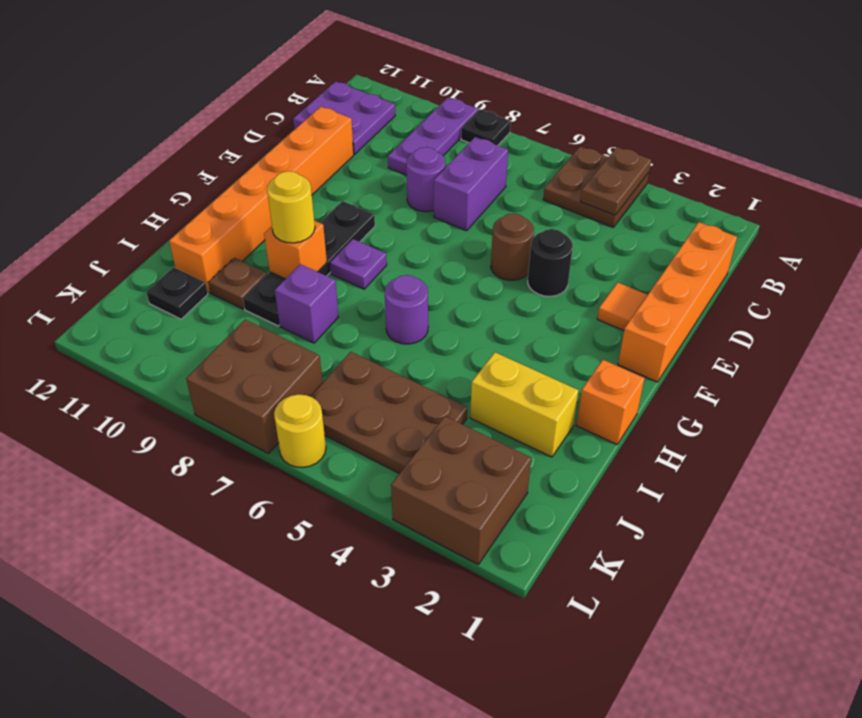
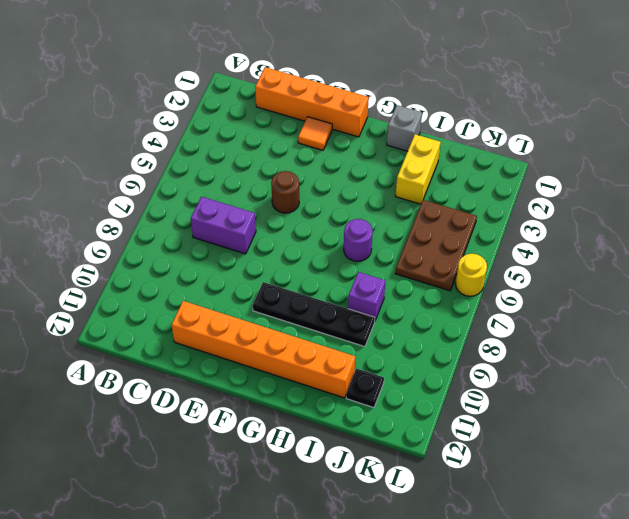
grey 1x1 brick [387,105,422,151] -> orange 1x1 brick [576,360,645,444]
none -> brown 2x2 plate [543,147,649,227]
none -> black 1x1 plate [461,109,511,145]
none -> purple 1x3 plate [388,98,478,175]

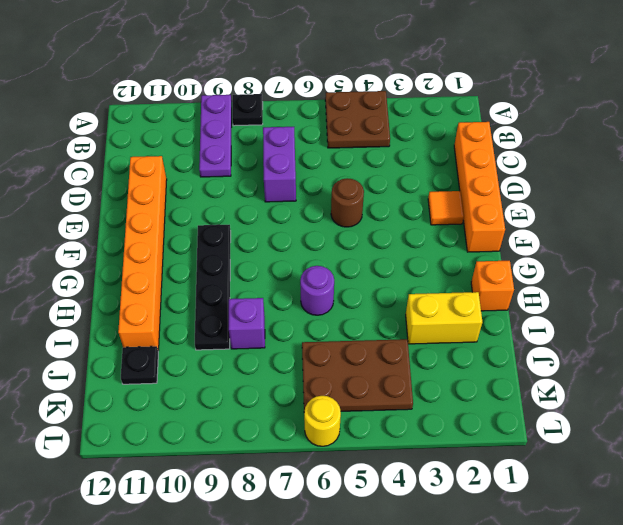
none -> purple 2x2 plate [293,82,395,154]
none -> purple 1x1 round brick [406,147,445,212]
none -> black 1x1 round brick [528,229,573,296]

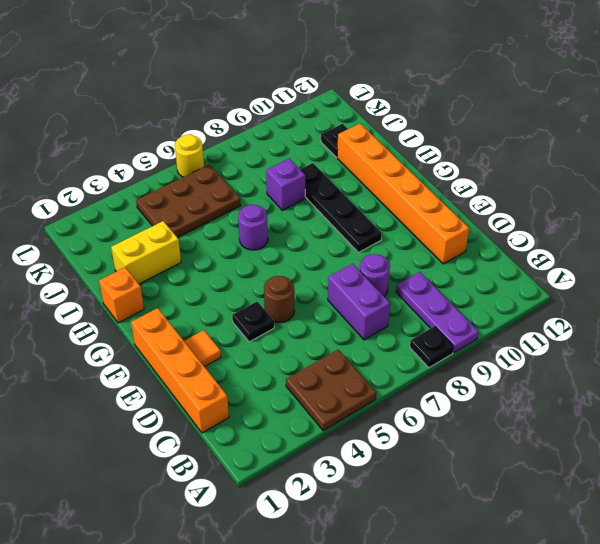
black 1x1 plate [232,301,274,342] -> black 1x1 round brick [528,229,573,296]
none -> purple 2x2 plate [293,82,395,154]
none -> purple 1x1 plate [330,239,387,289]
none -> brown 1x1 plate [209,258,267,309]

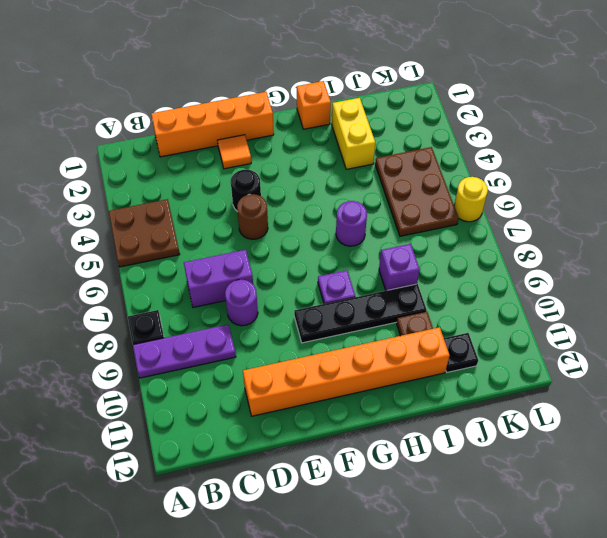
none -> purple 2x2 plate [293,82,395,154]
none -> brown 2x2 brick [391,416,531,564]
none -> brown 2x2 brick [186,320,323,454]

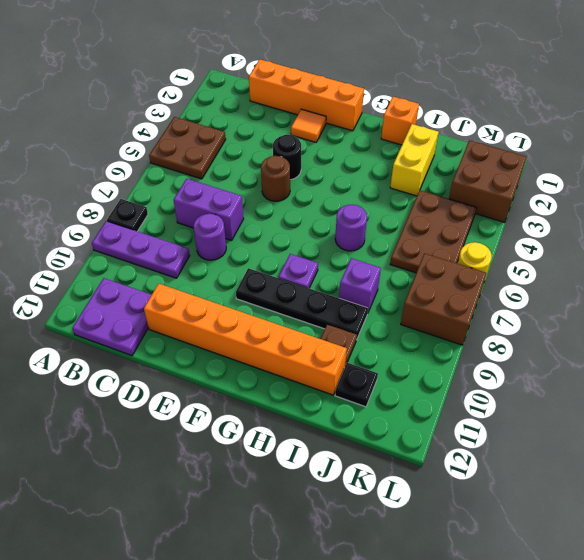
none -> brown 1x2 plate [580,147,651,215]
none -> orange 1x1 brick [264,221,327,279]
none -> yellow 1x1 round brick [267,171,315,243]

